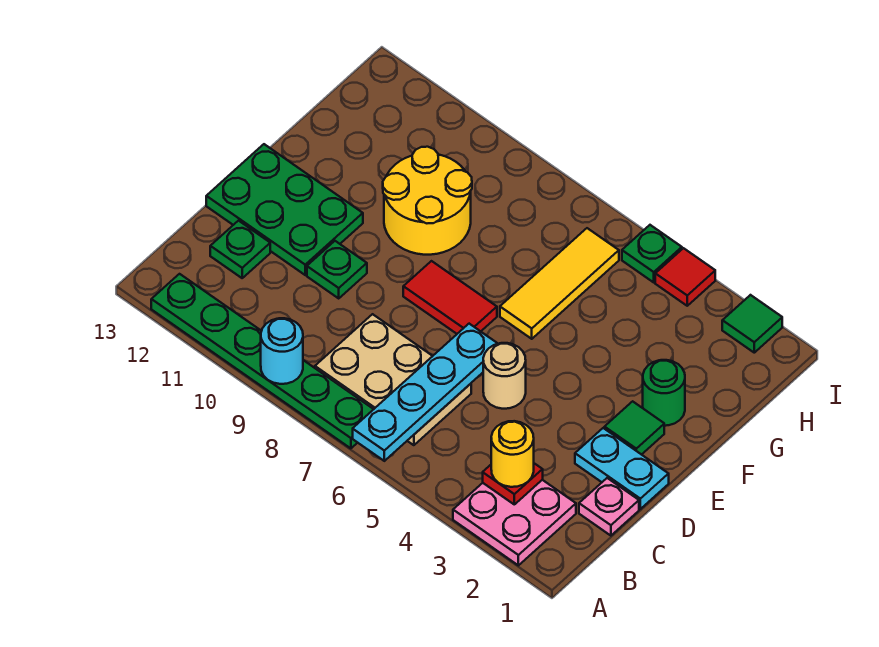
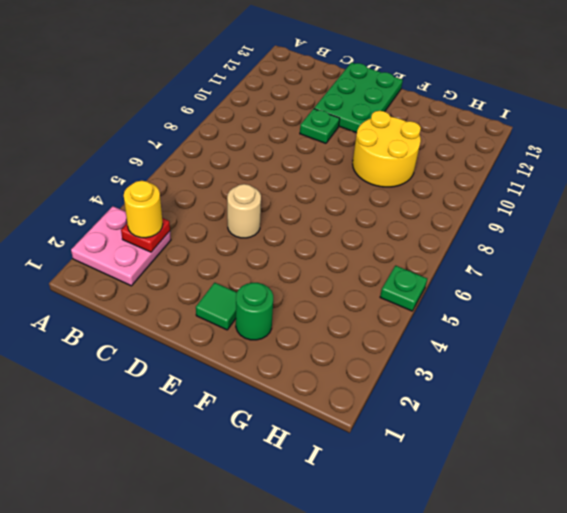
none -> green 1x6 plate [151,274,374,448]
none -> tan 2x3 plate [315,314,471,445]
none -> pink 1x1 plate [579,478,639,536]

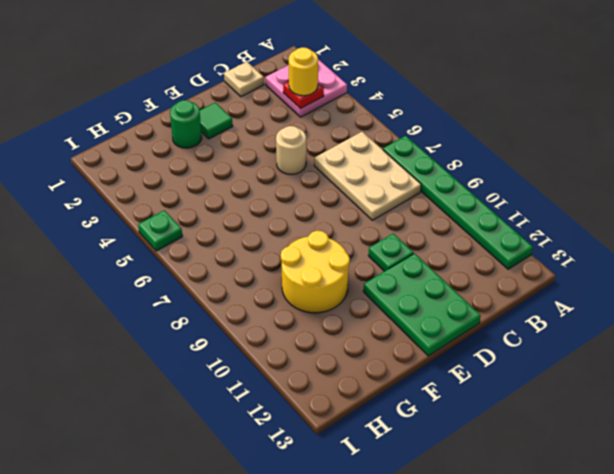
tan 1x1 plate [224,62,264,97] -> pink 1x1 plate [579,478,639,536]
none -> green 1x1 plate [210,221,270,278]
none -> cyan 1x2 plate [575,428,669,509]
none -> red 1x2 tile [403,261,497,334]

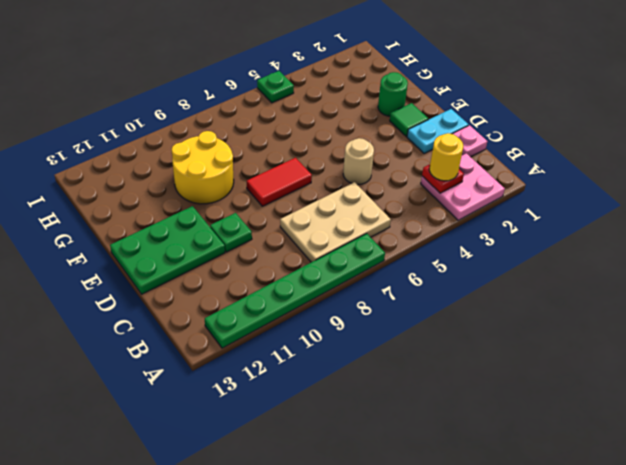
none -> green 1x1 plate [210,221,270,278]
none -> yellow 1x3 tile [500,228,619,339]
none -> green 1x1 tile [722,295,782,353]

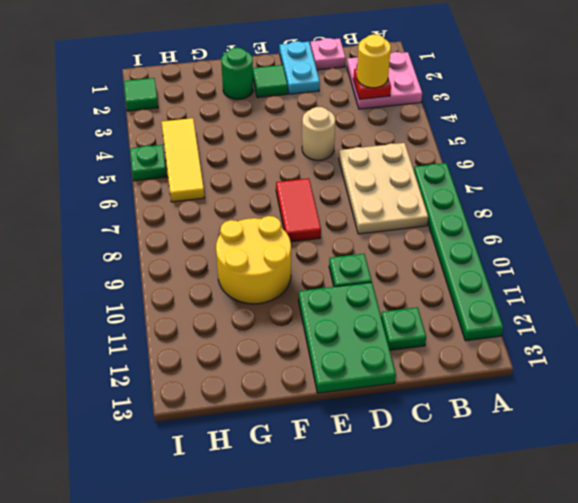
yellow 1x3 tile [162,118,205,202] -> yellow 1x3 tile turned to [500,228,619,339]
none -> red 1x1 tile [655,248,715,306]
none -> cyan 1x4 plate [353,324,498,461]
none -> cyan 1x1 round brick [261,318,303,384]

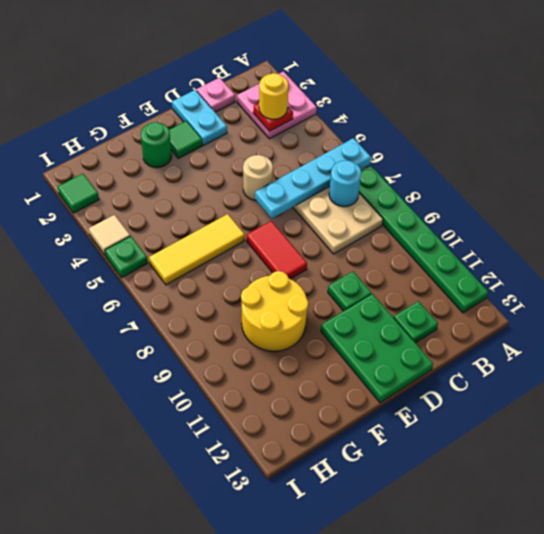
cyan 1x1 round brick [329,160,361,207] -> cyan 1x1 round brick moved to [261,318,303,384]
tan 1x1 tile [89,215,130,256] -> red 1x1 tile [655,248,715,306]

